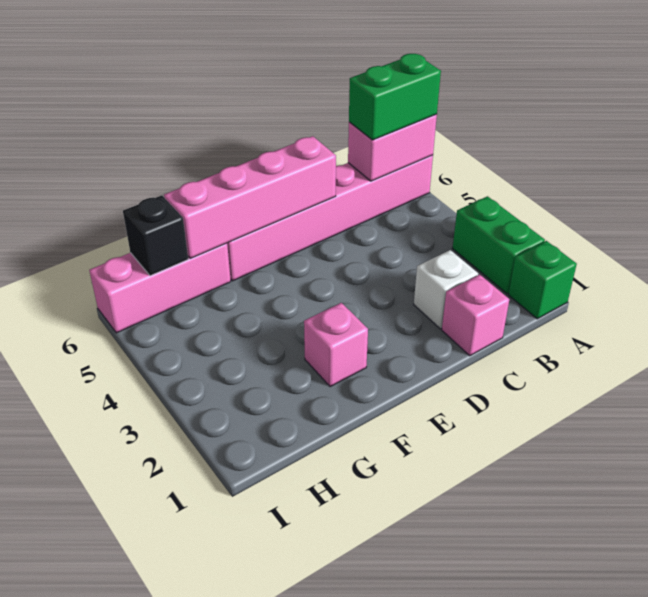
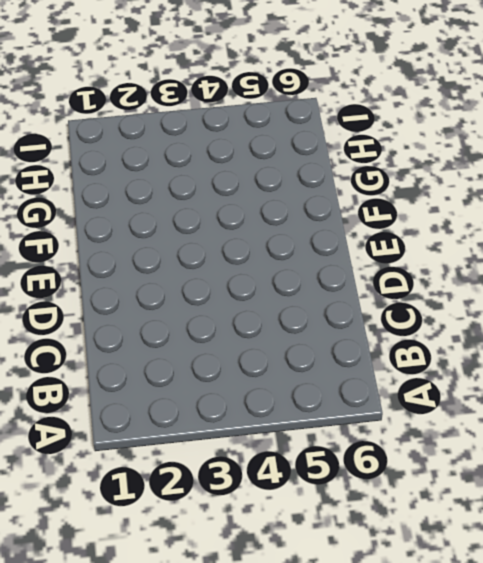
none -> green 1x1 brick [509,241,577,319]
none -> green 1x2 brick [452,196,545,294]

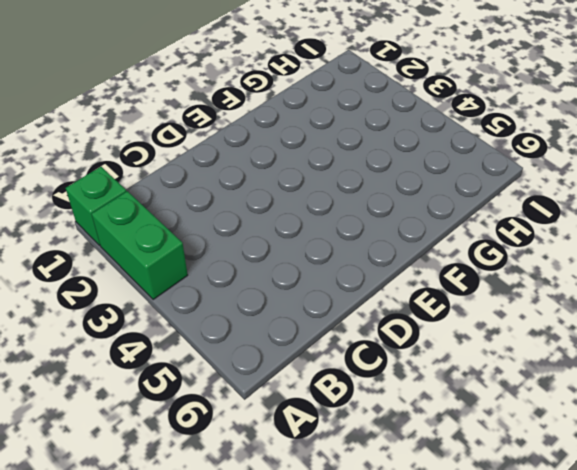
none -> pink 1x6 brick [227,155,433,281]
none -> pink 1x1 brick [442,275,509,356]

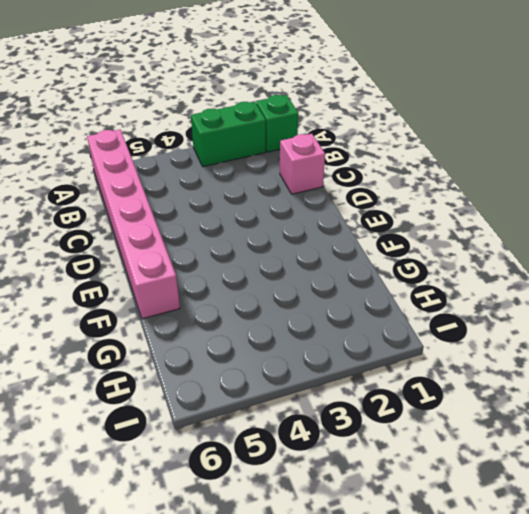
none -> white 1x1 brick [414,250,478,329]
none -> pink 1x1 brick [304,303,368,387]

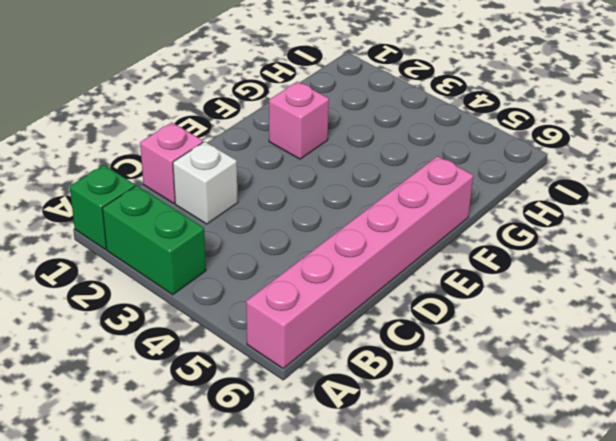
none -> pink 1x3 brick [89,243,231,333]
none -> pink 1x2 brick [348,114,437,181]

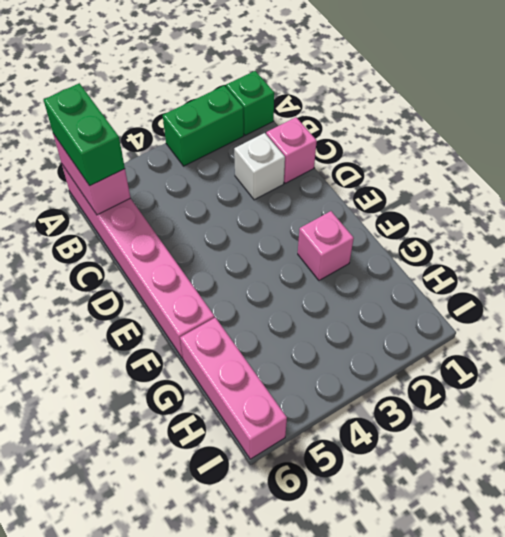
none -> pink 1x4 brick [164,136,336,259]
none -> black 1x1 brick [123,195,188,276]

